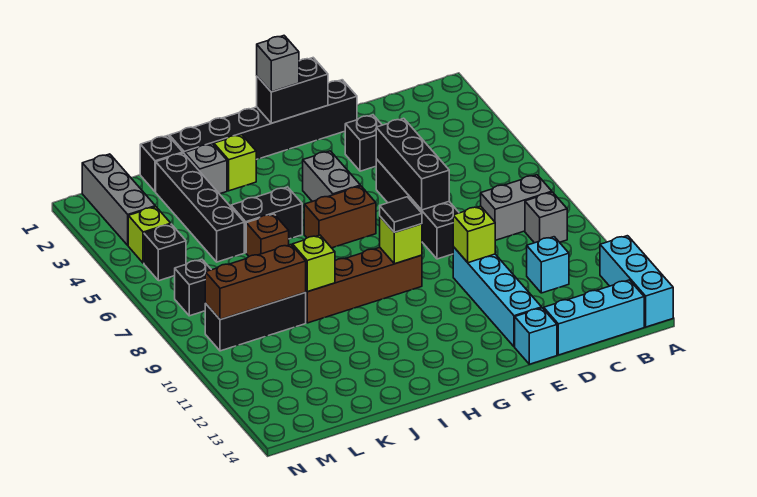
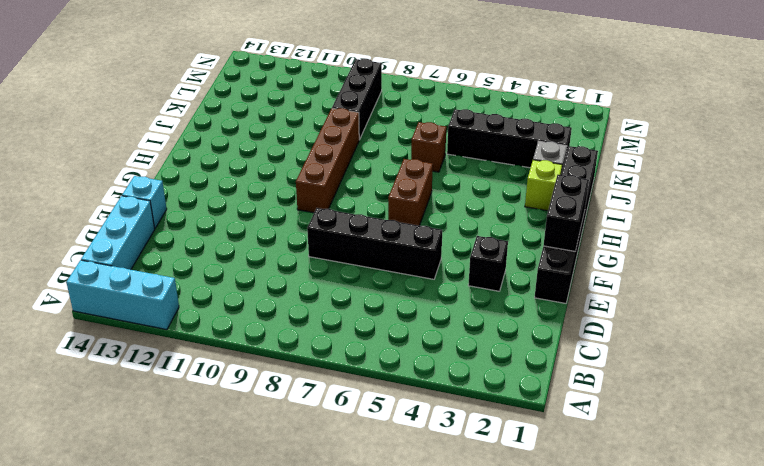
none -> grey 1x2 brick [481,175,552,240]
none -> grey 1x1 brick [525,192,567,243]
none -> cyan 1x1 brick [527,237,569,293]
none -> cyan 1x4 brick [453,247,542,347]

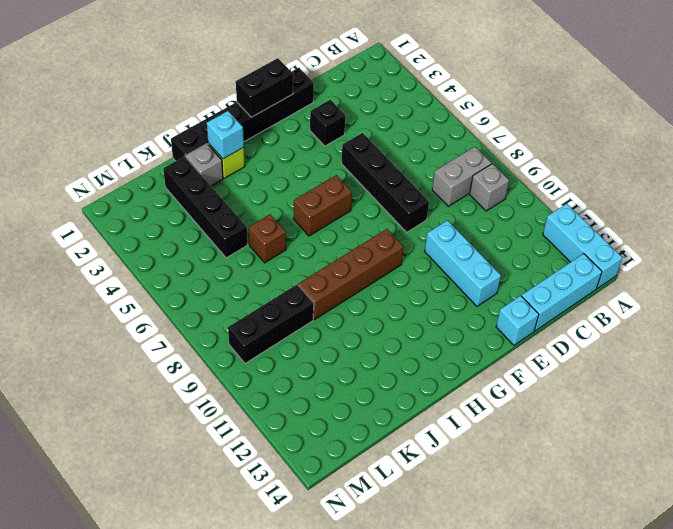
cyan 1x3 brick [425,220,501,306] -> cyan 1x4 brick [453,247,542,347]
cyan 1x1 brick [207,111,244,159] -> cyan 1x1 brick moved to [527,237,569,293]
none -> grey 1x2 brick [303,151,360,202]
none -> black 1x2 brick [231,187,302,253]
none -> black 1x1 brick [140,136,183,192]
none -> grey 1x3 brick [82,154,155,245]

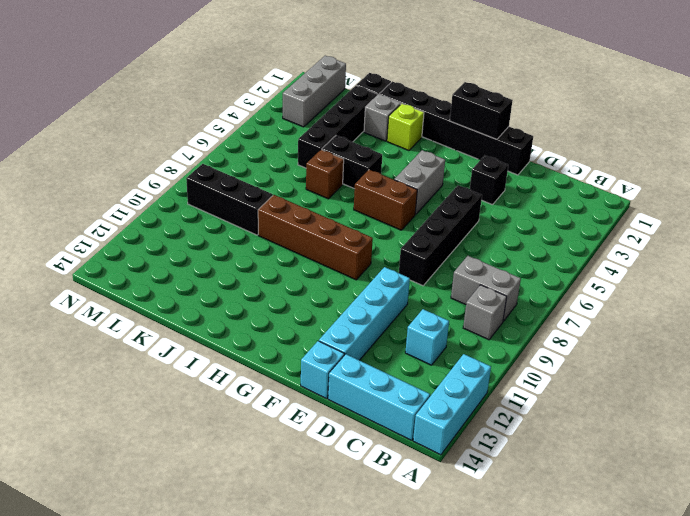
none -> lime 1x1 brick [128,207,171,263]
none -> black 1x1 brick [144,224,186,281]
none -> black 1x1 brick [175,260,211,316]
none -> black 1x3 brick [376,118,449,210]

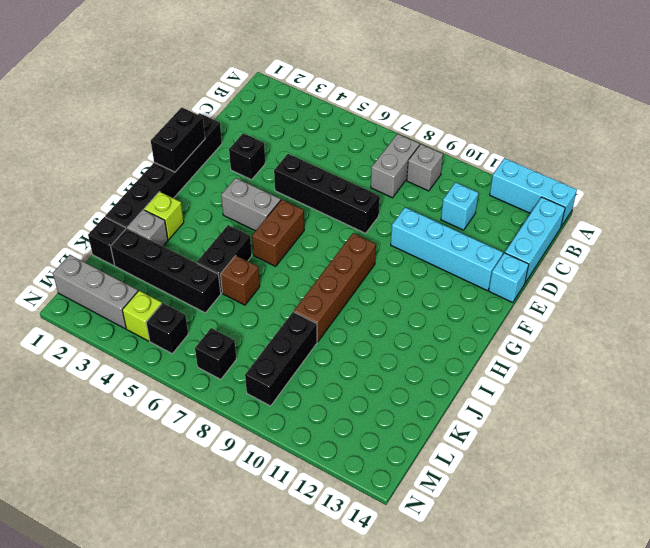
none -> black 1x3 brick [376,118,449,210]
none -> lime 1x1 brick [453,206,495,263]
none -> lime 1x1 brick [380,217,422,264]
none -> lime 1x1 brick [293,235,335,292]

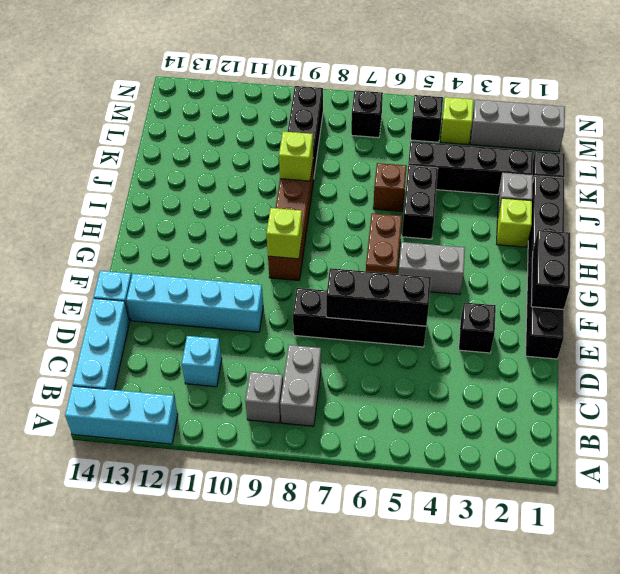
none -> lime 1x1 brick [453,206,495,263]
none -> brown 1x3 brick [205,245,306,320]
none -> grey 1x1 brick [257,36,299,92]
none -> black 1x1 tile [380,197,422,232]

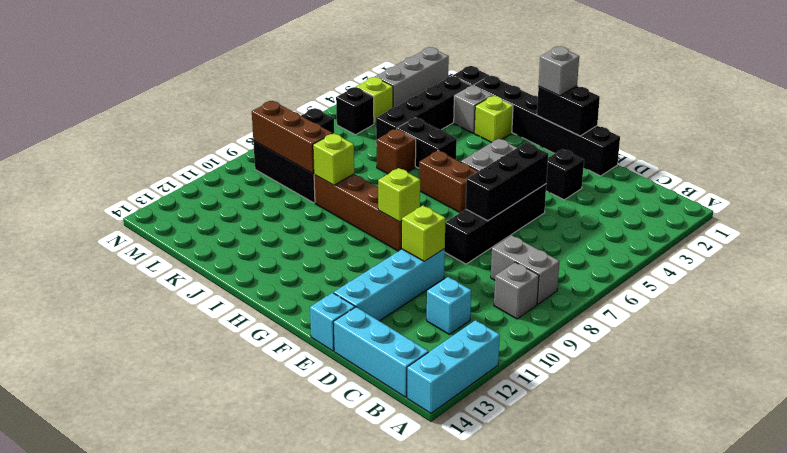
none -> black 1x1 tile [380,197,422,232]

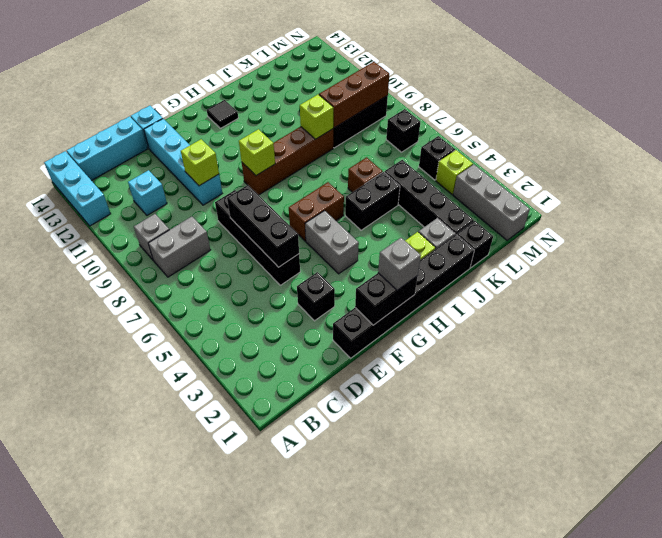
black 1x1 tile [207,100,238,128] -> black 1x1 tile moved to [380,197,422,232]

